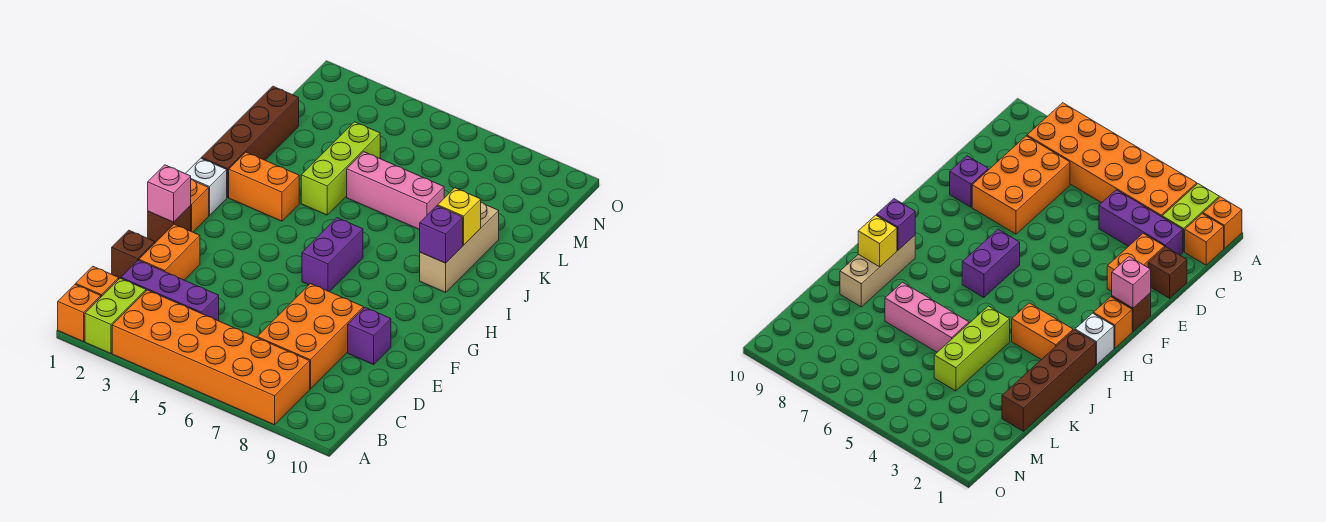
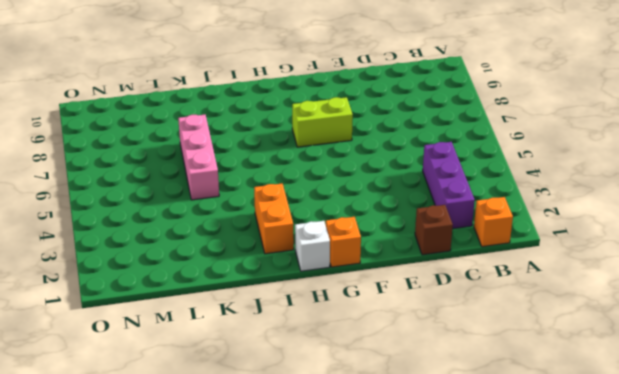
lime 1x2 brick [292,97,353,147] -> lime 1x2 brick moved to [85,278,146,354]
none -> orange 1x1 brick [58,284,101,342]
none -> orange 2x6 brick [112,290,310,425]
none -> orange 2x3 brick [257,284,364,389]

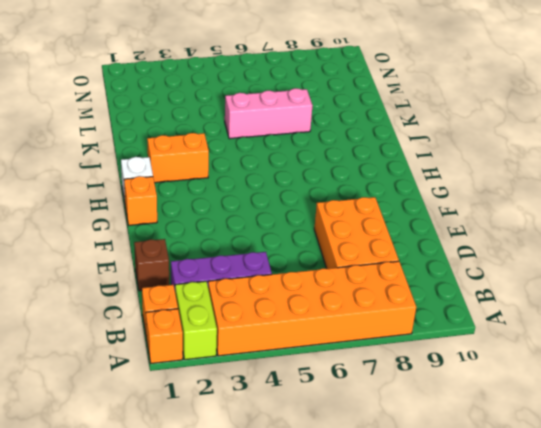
none -> orange 1x2 brick [139,224,200,280]
none -> purple 1x1 brick [348,307,391,365]
none -> brown 1x1 brick [148,206,191,243]

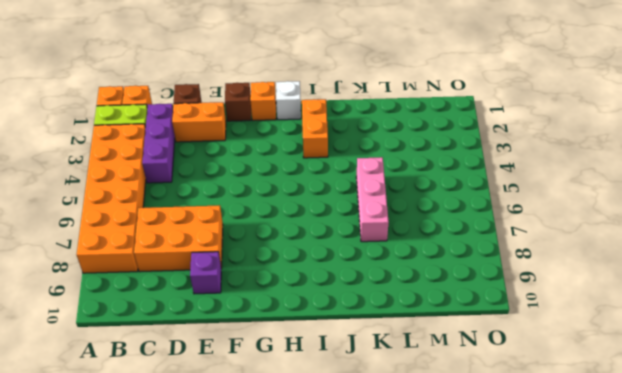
none -> purple 1x2 brick [302,218,363,292]
none -> brown 1x4 brick [202,86,299,197]
none -> tan 1x3 brick [420,202,499,293]

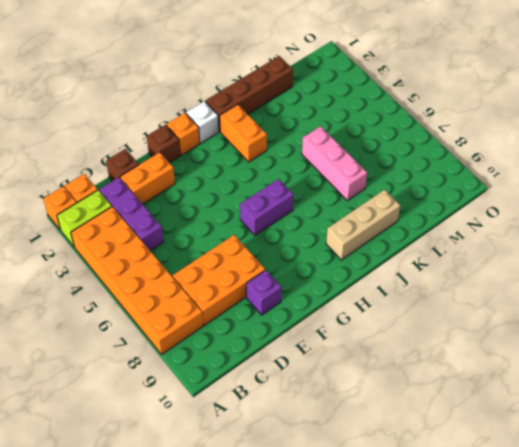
none -> lime 1x3 brick [301,122,380,215]
none -> pink 1x1 brick [148,165,191,222]
none -> purple 1x1 brick [420,206,463,263]

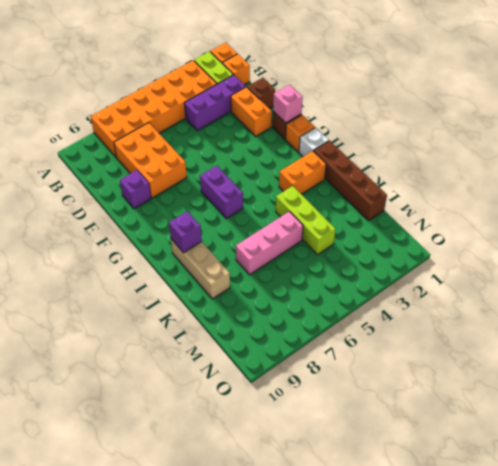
none -> yellow 1x1 brick [438,188,481,245]

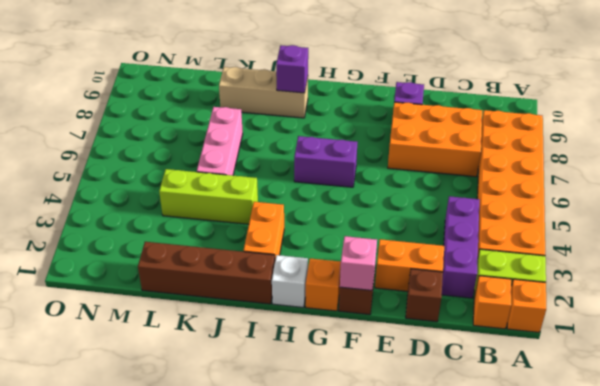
none -> yellow 1x1 brick [438,188,481,245]

